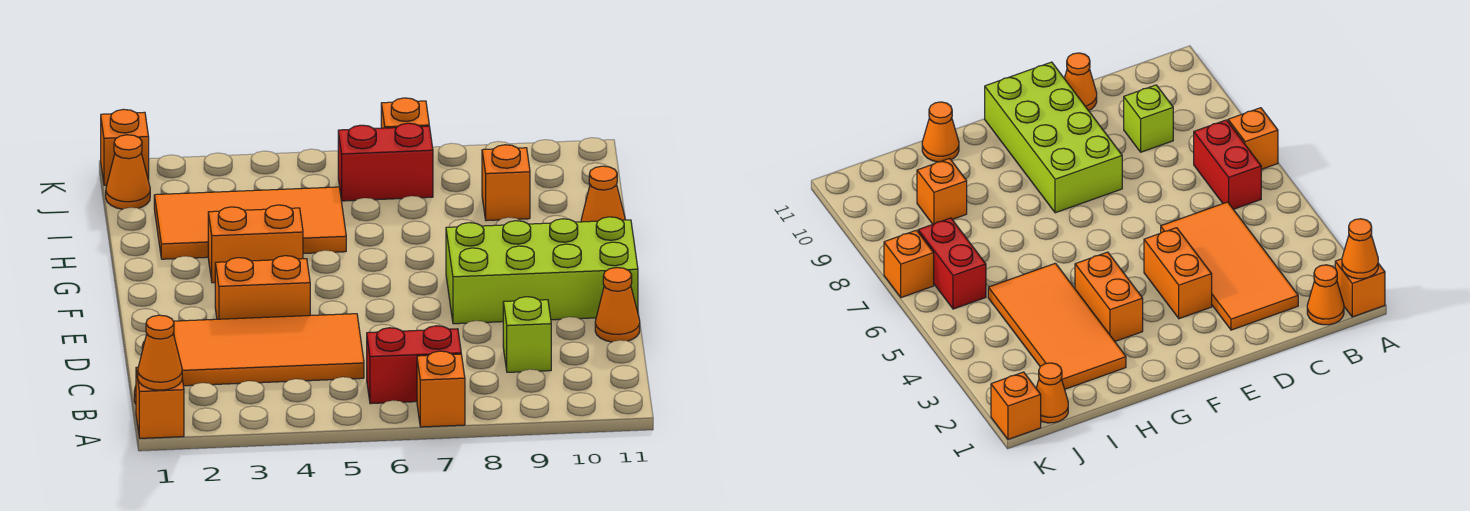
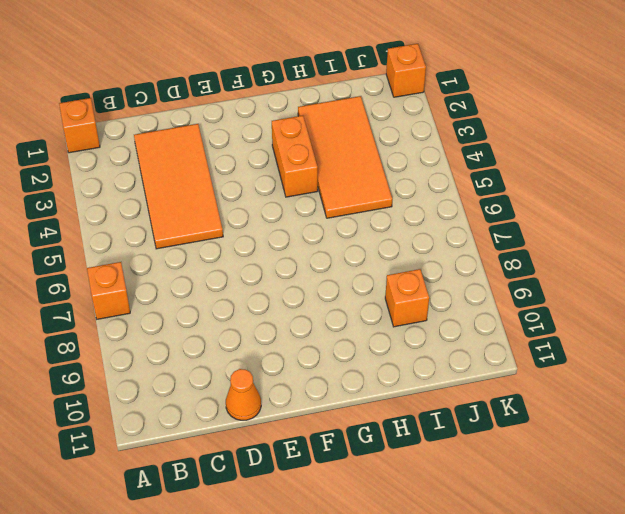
none -> orange 1x1 cone [1307,265,1344,325]
none -> red 1x2 brick [367,326,461,404]
none -> lime 1x1 brick [503,297,551,372]

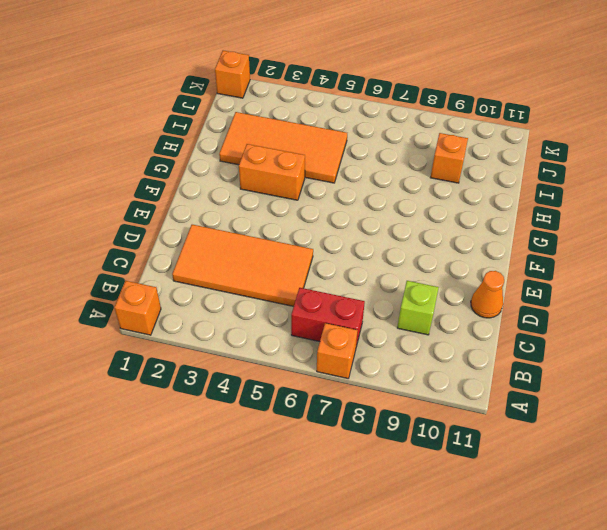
none -> orange 1x1 cone [1307,265,1344,325]
none -> orange 1x2 brick [215,256,310,319]
none -> lime 2x4 brick [446,217,638,324]

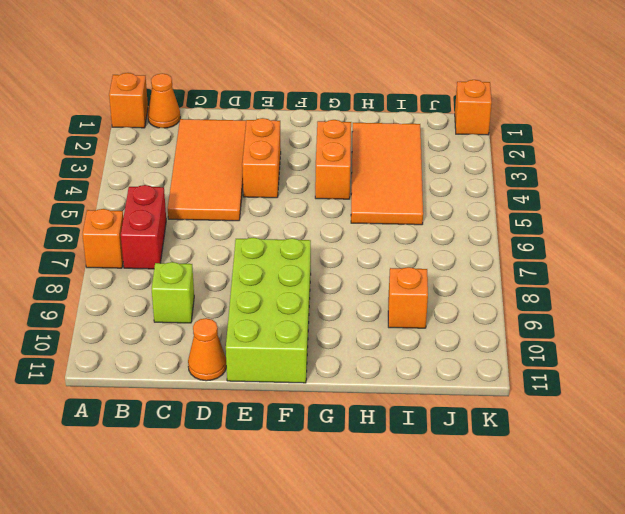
none -> orange 1x1 cone [581,166,625,222]
none -> orange 1x1 cone [106,135,150,209]
none -> red 1x2 brick [338,123,433,201]

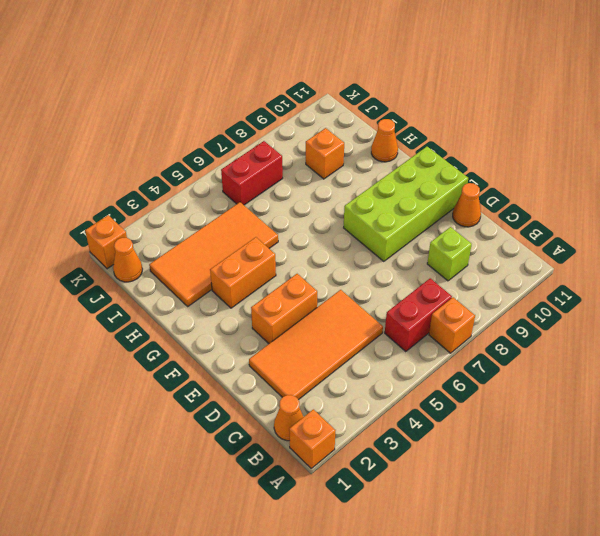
none -> orange 1x1 brick [381,98,429,128]
none -> orange 1x1 cone [138,315,182,390]

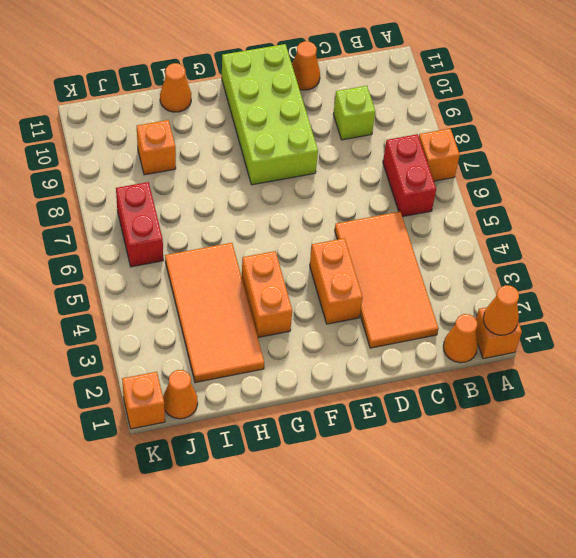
none -> orange 1x1 brick [381,98,429,128]

